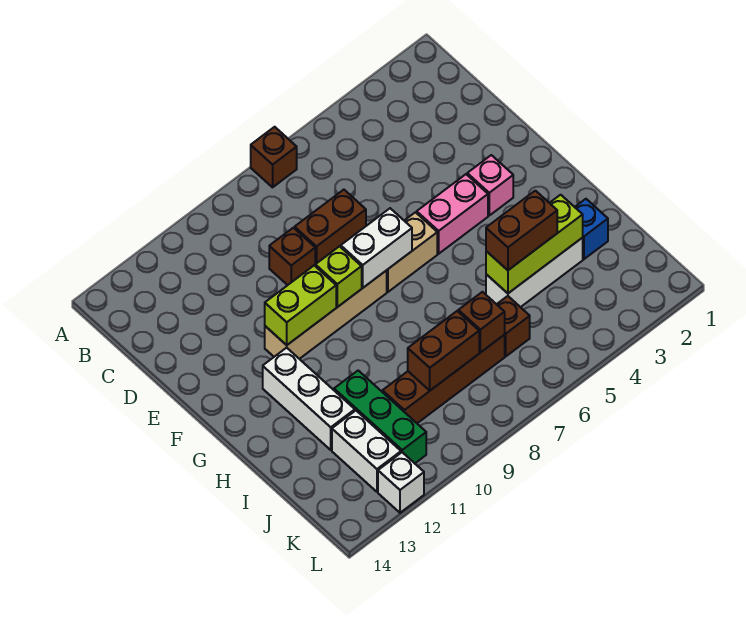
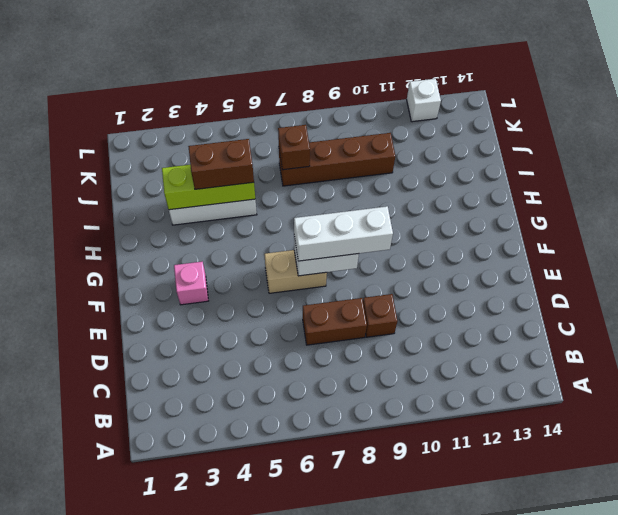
white 1x3 brick [294,206,393,261] -> white 1x3 brick turned to [263,348,355,450]
none -> brown 1x1 brick [251,127,297,187]
none -> pink 1x2 brick [417,174,488,254]
none -> tan 1x4 brick [265,270,387,359]

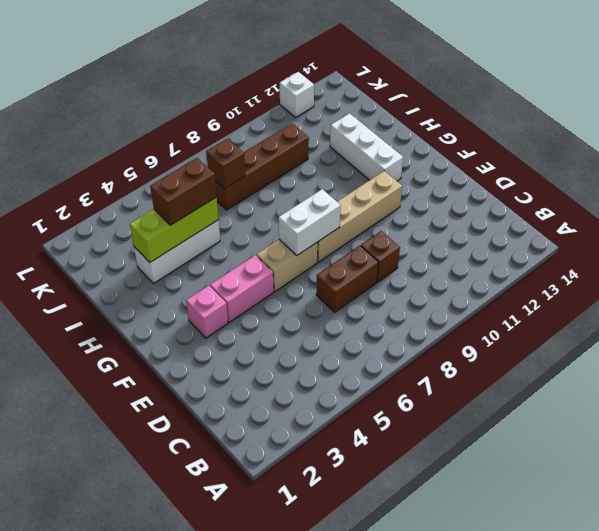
none -> brown 1x1 brick [251,127,297,187]
none -> blue 1x1 brick [575,199,608,259]
none -> green 1x3 brick [334,371,426,463]

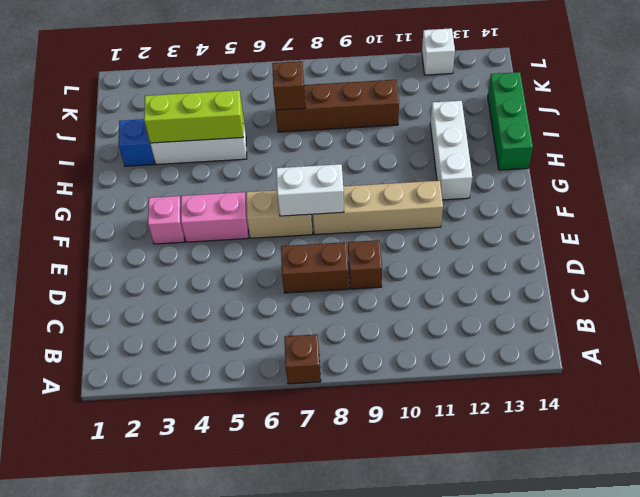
green 1x3 brick [488,72,533,170] -> green 1x3 brick moved to [334,371,426,463]
none -> brown 1x1 brick [497,296,530,356]
none -> white 1x2 brick [332,411,401,492]
none -> lime 1x1 brick [315,246,362,307]

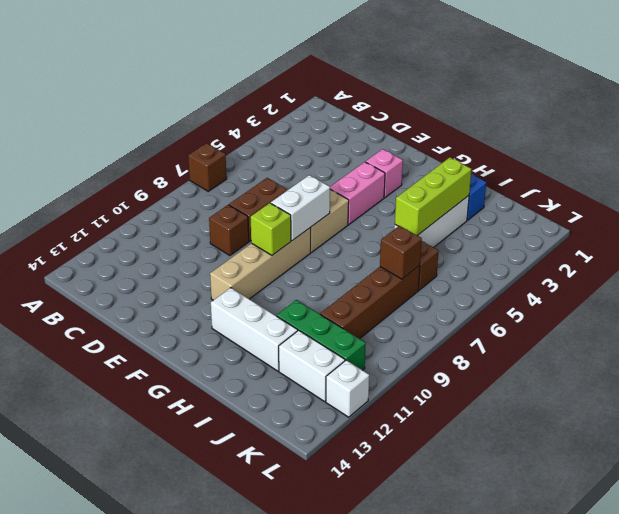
none -> lime 1x2 brick [265,266,336,345]
none -> brown 1x2 brick [408,311,479,390]
none -> brown 1x2 brick [486,191,557,270]

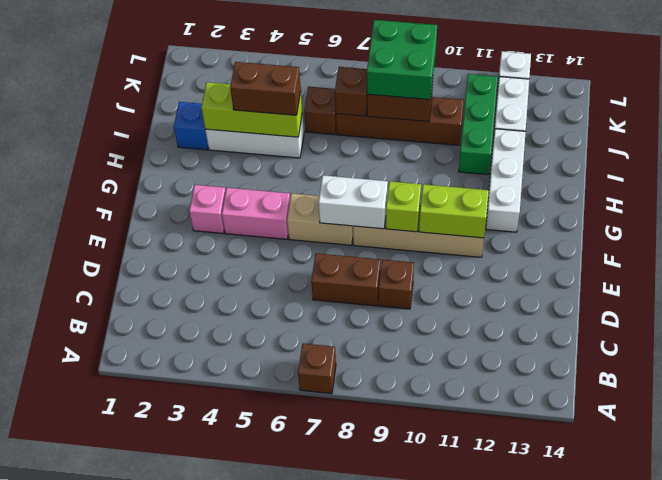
green 2x2 brick [367,20,437,100] -> none

